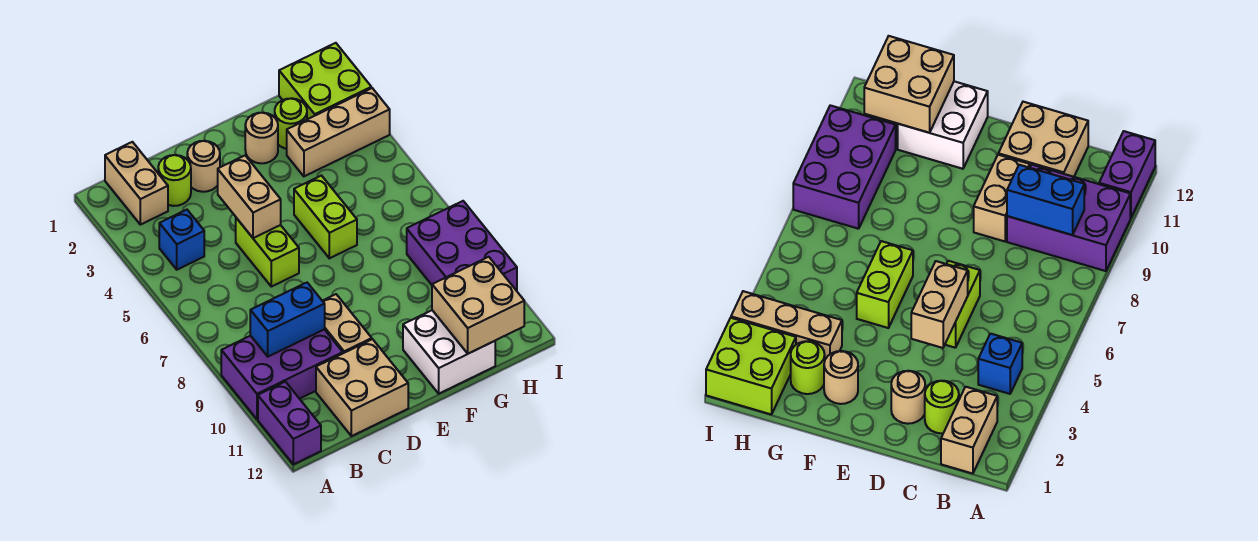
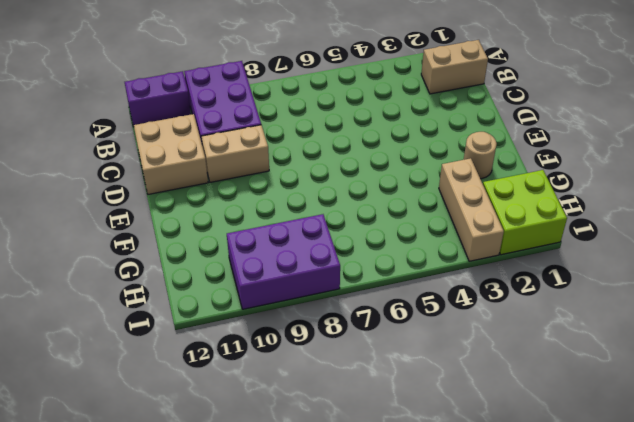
none -> blue 1x1 brick [159,210,204,270]
none -> lime 1x1 round brick [158,155,191,206]
none -> tan 1x1 round brick [187,141,220,192]

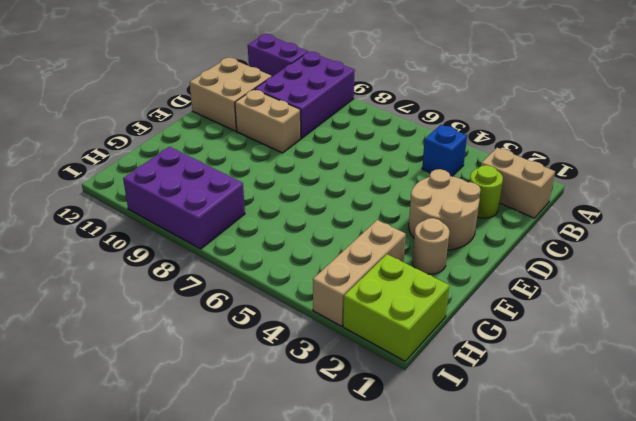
tan 2x2 round brick [409,169,481,250] -> tan 1x1 round brick [187,141,220,192]
none -> lime 1x2 brick [236,218,299,287]
none -> lime 1x2 brick [294,176,357,258]
none -> white 2x2 brick [403,310,495,394]

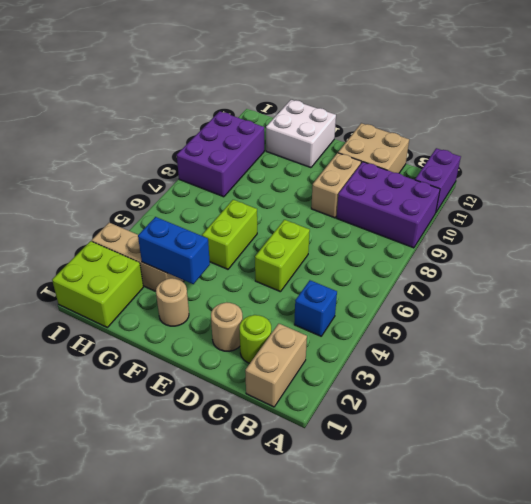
blue 1x2 brick [138,217,210,284] -> blue 1x2 brick moved to [250,283,325,357]
none -> lime 1x1 round brick [275,98,307,149]
none -> tan 1x2 brick [218,156,281,238]
none -> tan 2x2 brick [432,257,524,354]

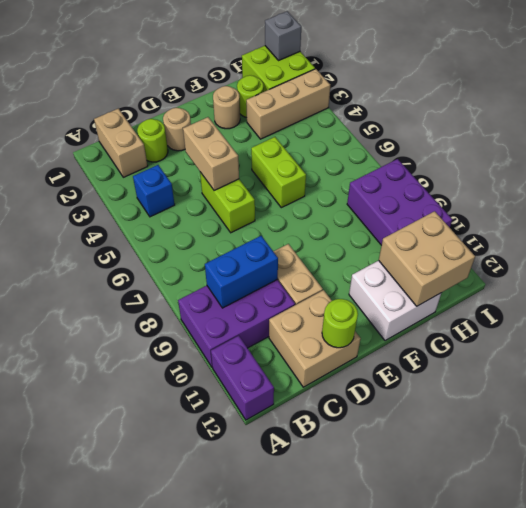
lime 1x1 round brick [322,299,358,348] -> none
grey 1x1 brick [265,11,301,61] -> none

